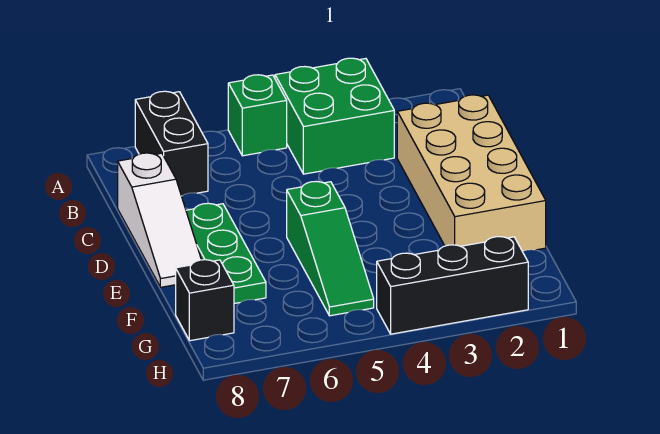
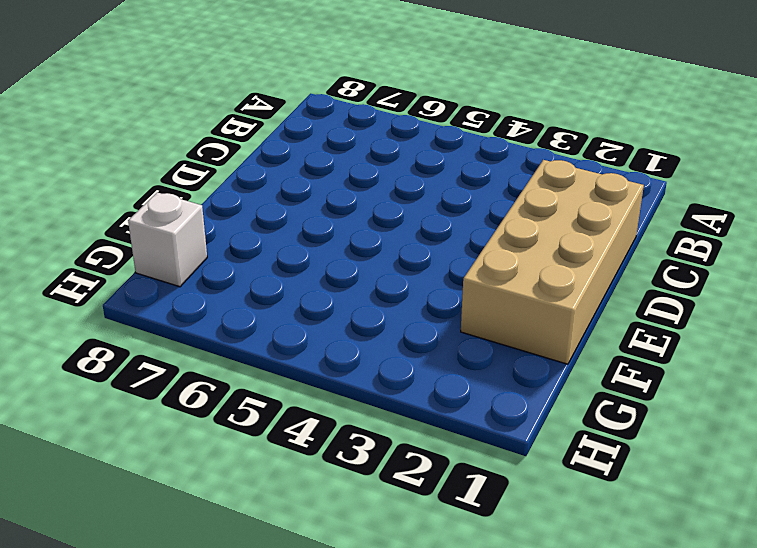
white 1x1 brick [128,192,207,287] -> black 1x1 brick [176,260,234,341]
none -> green 2x2 brick [275,58,394,174]
none -> green 1x1 brick [228,75,287,156]

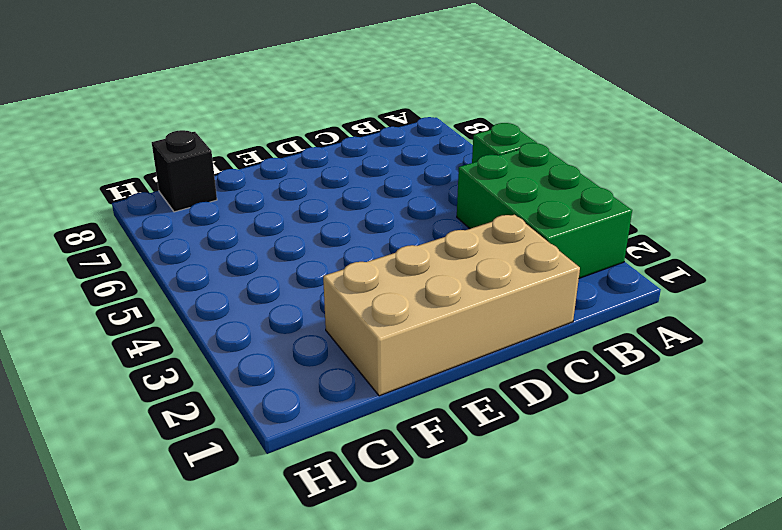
green 2x3 brick [457,143,632,278] -> green 2x2 brick [275,58,394,174]
none -> black 1x2 brick [135,91,208,196]
none -> white 1x3 slope [118,153,201,287]

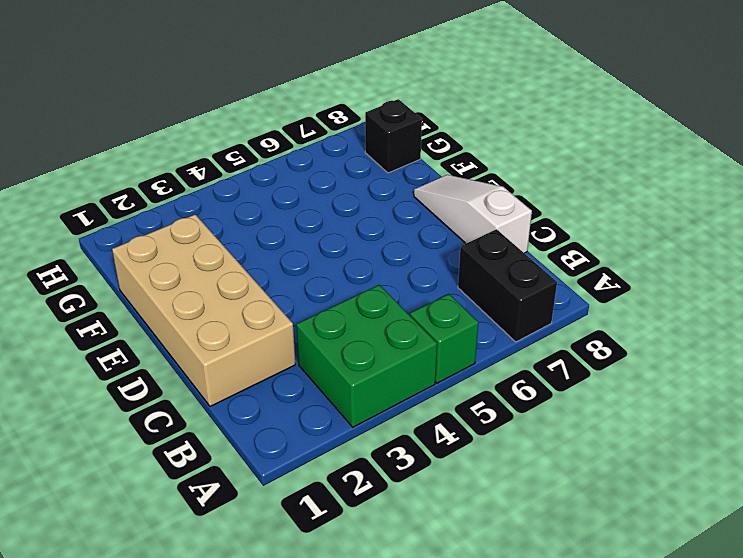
none -> green 1x3 plate [186,203,266,304]
none -> green 1x3 slope [287,181,374,316]

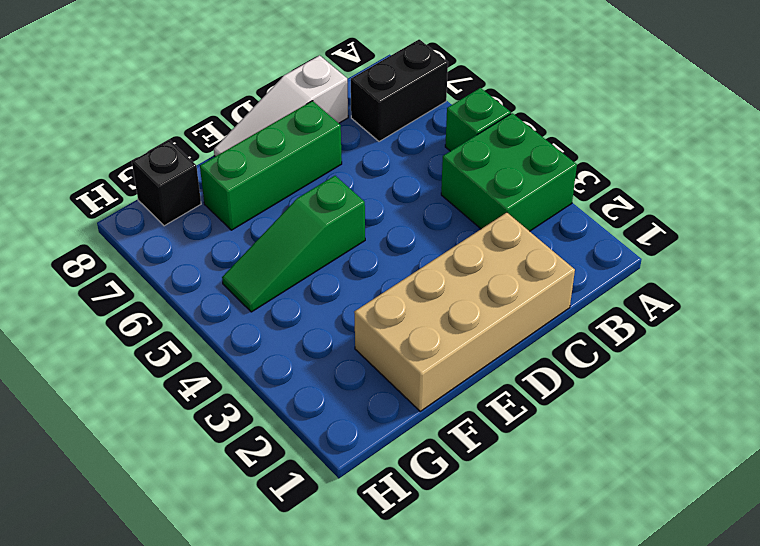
green 1x3 brick [200,101,342,230] -> green 1x3 plate [186,203,266,304]
none -> black 1x3 brick [377,237,528,334]

